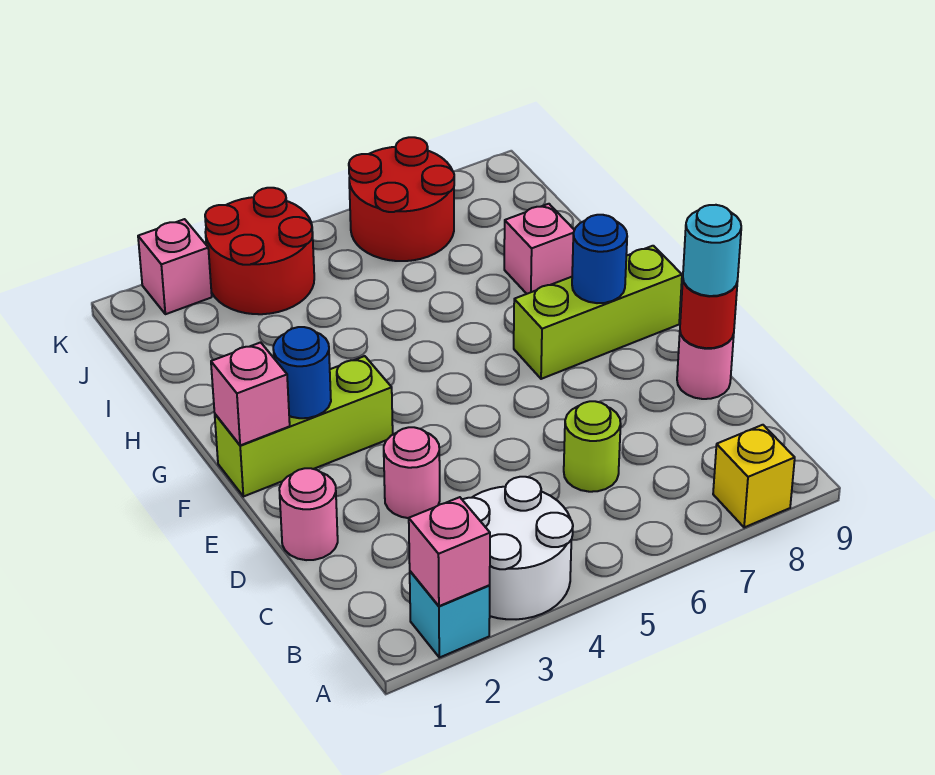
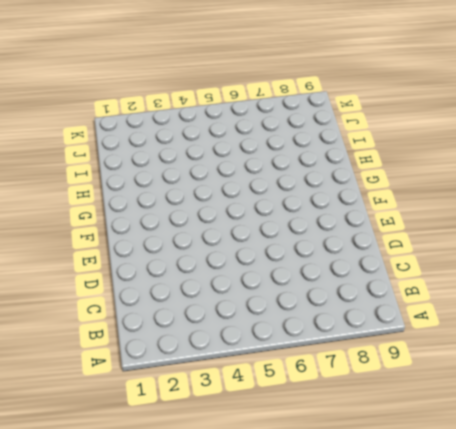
none -> cyan 1x1 brick [410,571,490,658]
none -> white 2x2 round brick [462,477,573,619]
none -> yellow 1x1 brick [713,425,795,528]

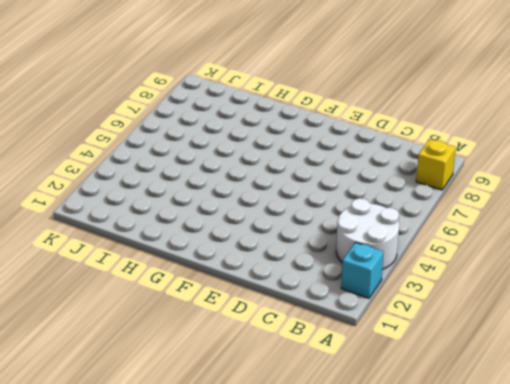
none -> lime 1x1 round brick [564,401,621,492]
none -> pink 1x1 round brick [279,468,338,560]
none -> pink 1x1 round brick [384,427,440,518]

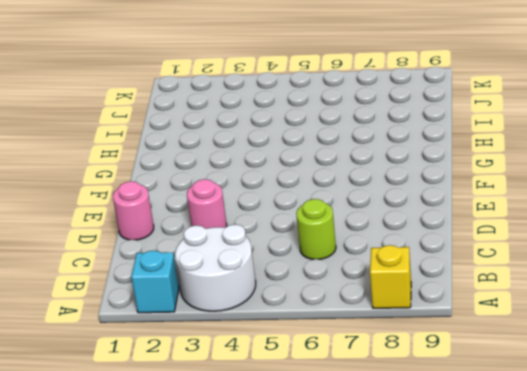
none -> pink 1x1 round brick [677,333,734,399]
none -> lime 1x3 brick [215,356,393,497]
none -> lime 1x3 brick [514,246,682,379]

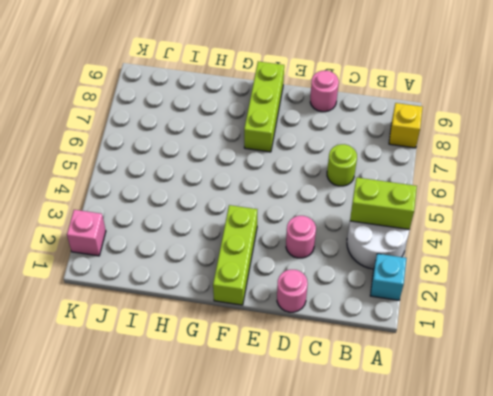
lime 1x2 brick [350,178,417,229] -> none
none -> pink 1x1 brick [504,204,574,294]
none -> red 2x2 round brick [205,188,314,314]
none -> red 2x2 round brick [349,137,454,261]

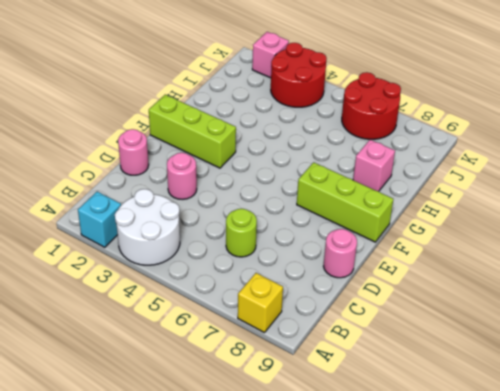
none -> pink 1x1 brick [409,497,490,606]
none -> red 1x1 round brick [680,281,738,348]
none -> pink 1x1 brick [211,342,290,445]

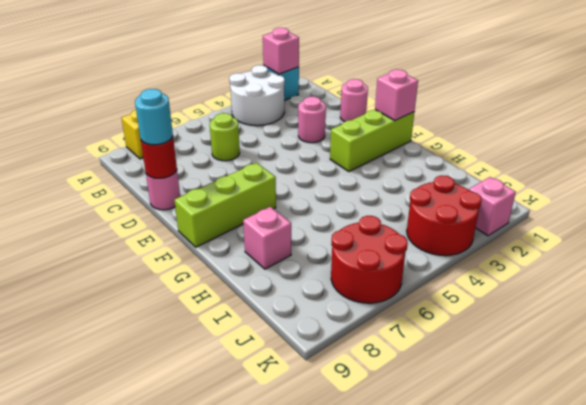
none -> blue 1x1 round brick [273,327,331,418]
none -> blue 1x1 round brick [572,215,627,303]

